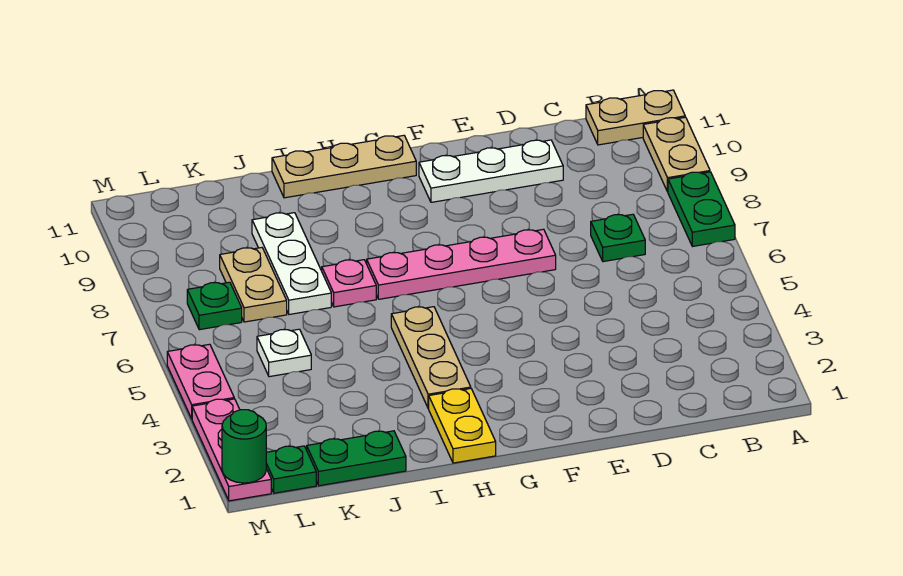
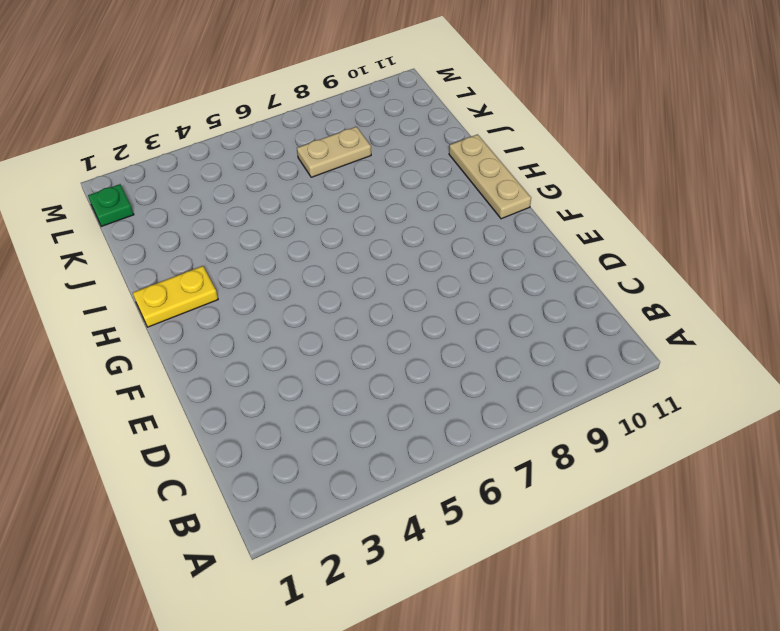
none -> green 1x2 plate [668,172,735,247]
none -> tan 1x2 plate [643,117,710,192]
none -> tan 1x2 plate [586,90,685,145]

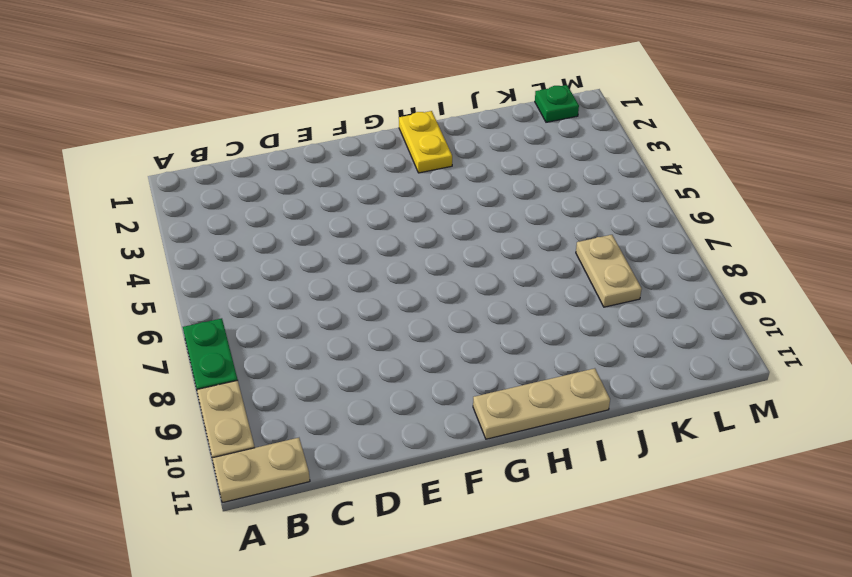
none -> green 1x1 plate [591,214,645,262]
none -> white 1x3 plate [419,140,563,202]
none -> pink 1x4 plate [367,229,556,299]

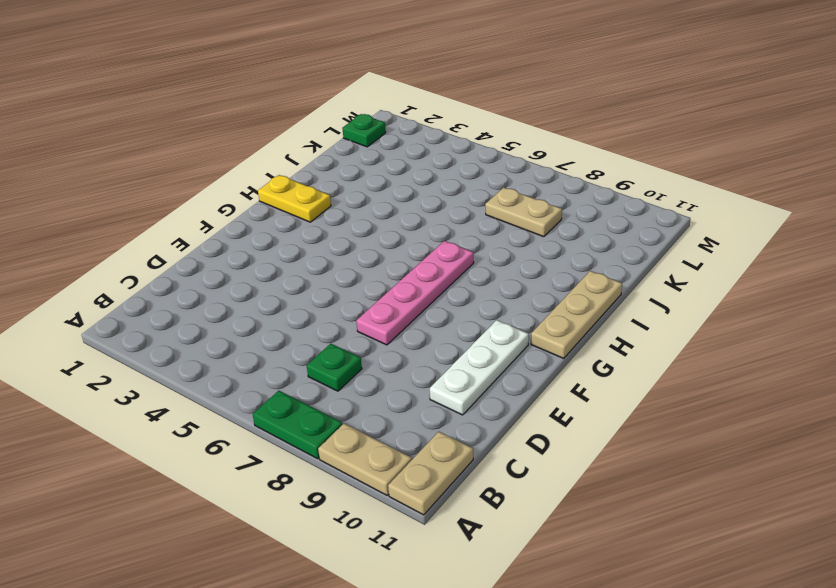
none -> tan 1x3 plate [391,307,471,409]
none -> pink 1x1 plate [322,260,376,307]
none -> green 1x2 plate [307,431,406,486]

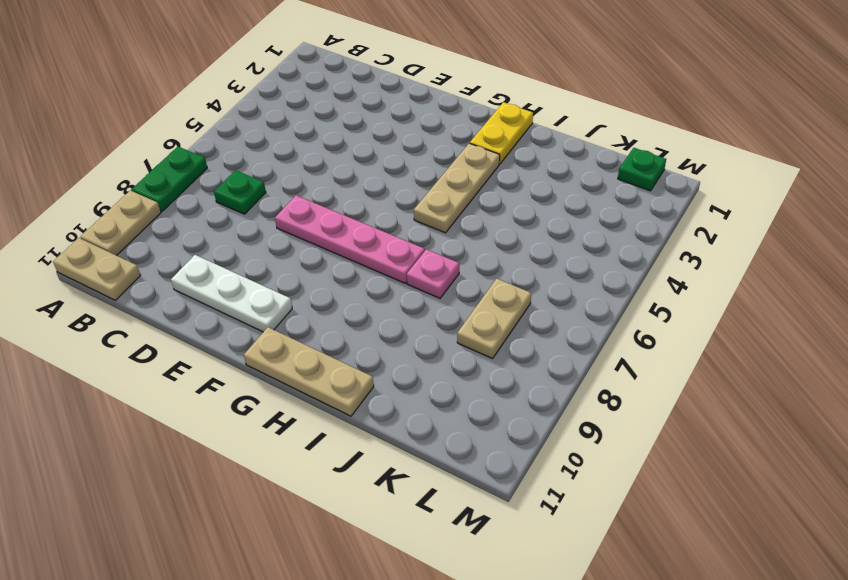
none -> green 1x2 plate [307,431,406,486]
none -> white 1x3 plate [252,213,331,314]
none -> white 1x1 plate [257,329,311,377]

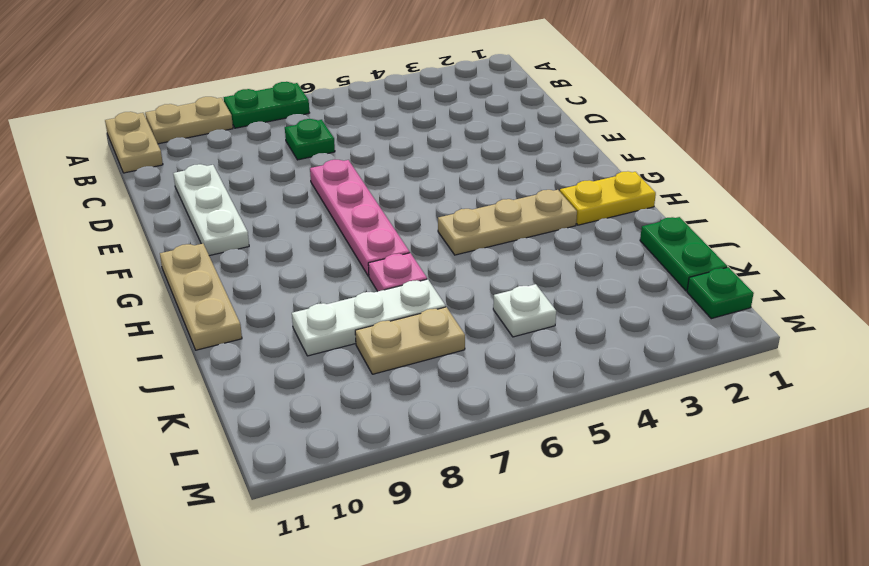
none -> green 1x1 plate [187,282,242,330]
none -> pink 1x3 plate [192,399,271,501]
none -> pink 1x2 plate [167,344,234,419]

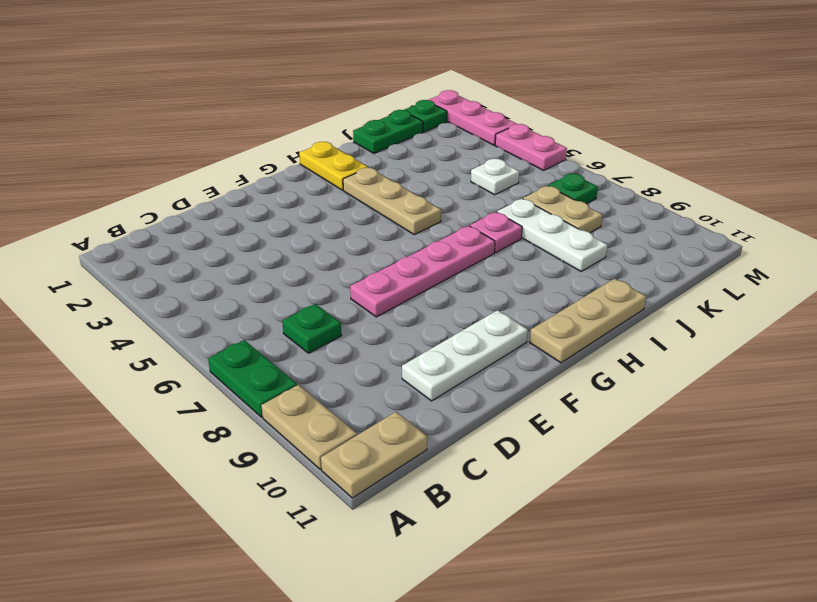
none -> green 1x1 round brick [222,410,266,483]

